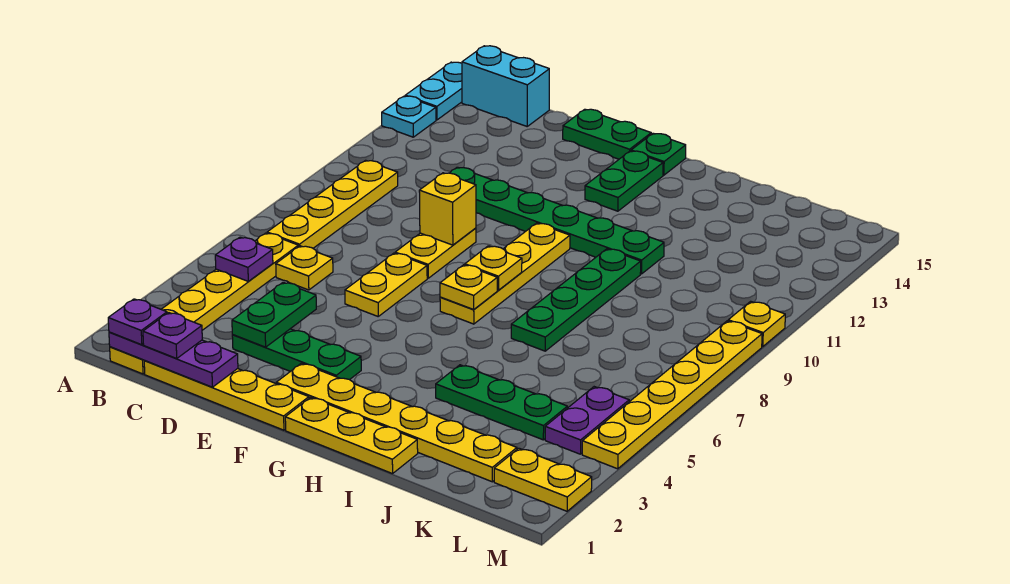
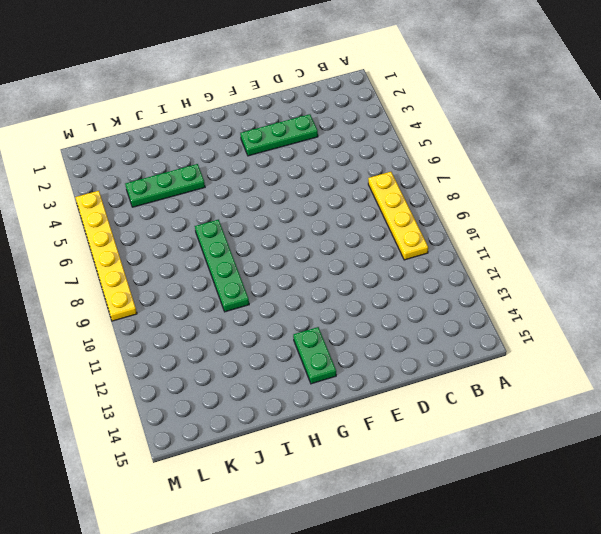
none -> cyan 1x1 plate [382,96,436,137]
none -> cyan 1x2 plate [405,62,462,120]
none -> yellow 1x6 plate [110,233,298,374]
none -> cyan 1x2 brick [462,46,549,126]

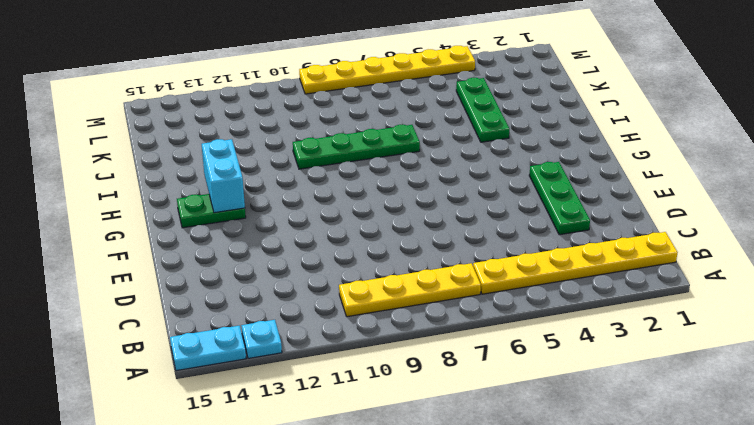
cyan 1x2 brick [202,139,245,213] -> cyan 1x2 brick moved to [462,46,549,126]
none -> yellow 1x4 plate [144,360,309,430]
none -> yellow 1x1 plate [276,246,333,290]
none -> green 1x6 plate [450,167,664,274]
none -> yellow 1x2 plate [345,253,427,316]

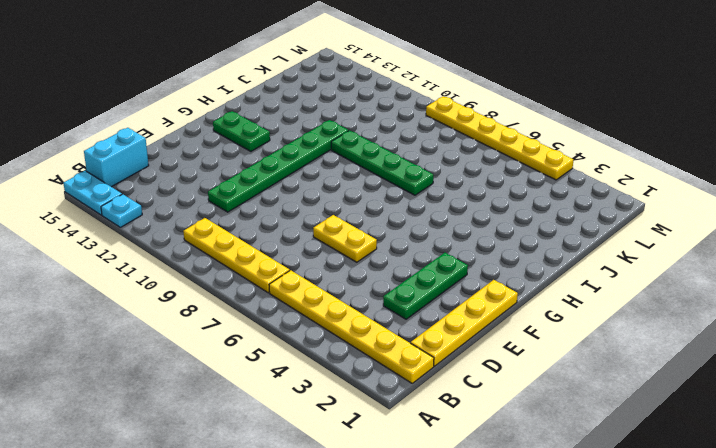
none -> yellow 1x1 plate [276,246,333,290]
none -> yellow 1x2 plate [395,228,476,278]
none -> green 1x2 plate [563,109,651,159]
none -> yellow 1x6 plate [276,363,517,482]

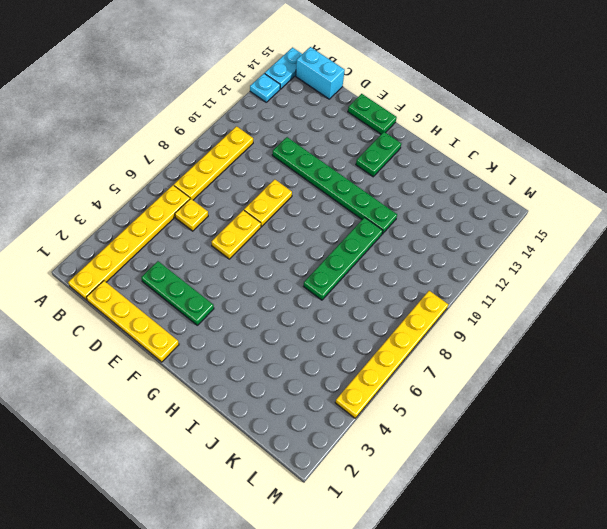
none -> yellow 1x6 plate [276,363,517,482]
none -> yellow 1x3 plate [285,397,418,474]
none -> yellow 1x4 plate [440,223,570,324]
none -> green 1x1 plate [631,133,686,175]

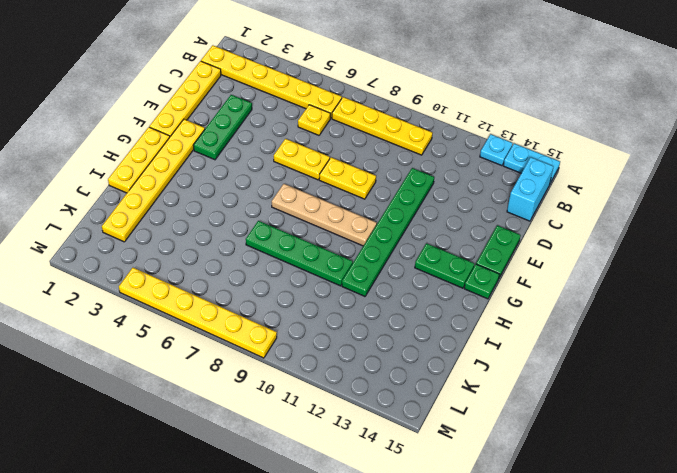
tan 1x4 plate [272,184,377,246] -> yellow 1x4 plate [440,223,570,324]
none -> green 1x3 plate [436,365,567,440]
none -> yellow 1x2 plate [494,448,592,511]
none -> purple 1x2 plate [545,387,629,454]
none -> yellow 1x1 plate [728,301,785,347]

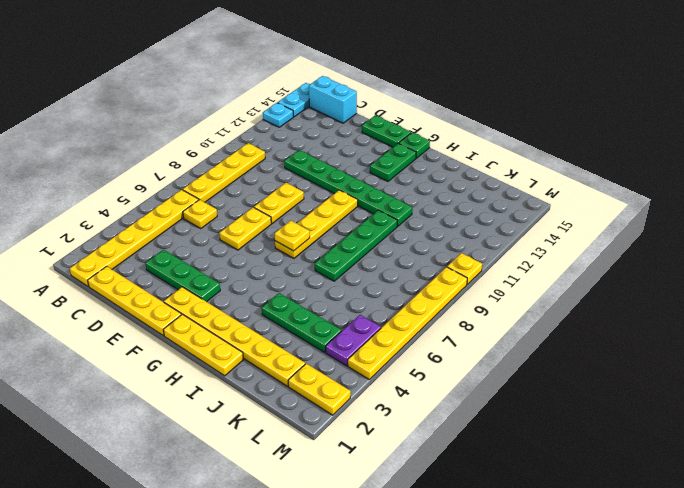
none -> purple 1x3 plate [109,332,238,387]
none -> purple 1x1 plate [215,237,273,281]
none -> green 1x2 plate [232,282,316,347]
none -> yellow 1x1 brick [419,173,476,245]

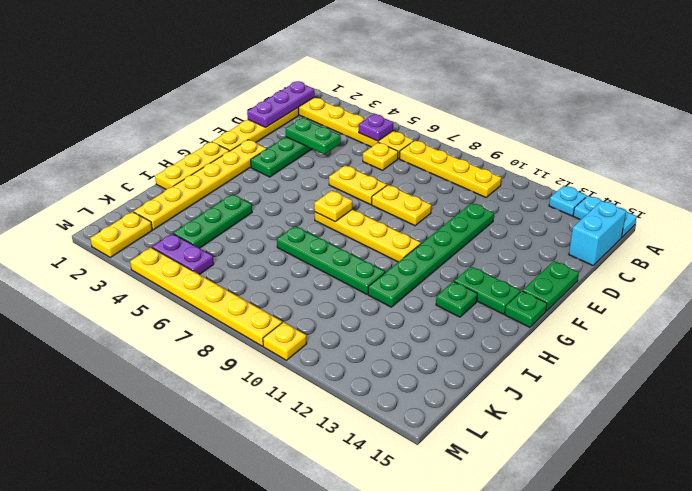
green 1x1 plate [436,281,477,317] -> none
none -> yellow 1x1 brick [419,173,476,245]
none -> yellow 1x1 plate [465,246,522,290]
none -> purple 1x1 plate [108,299,167,345]
none -> purple 1x1 plate [143,313,202,358]

